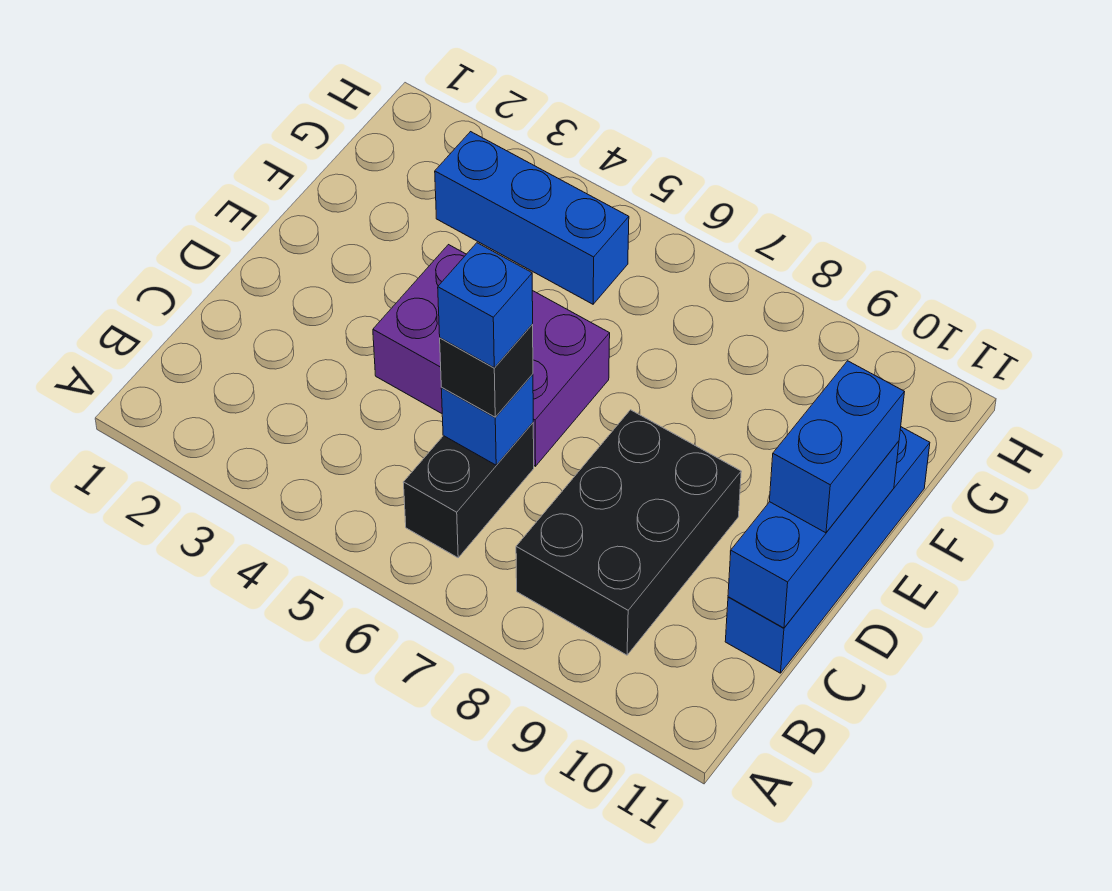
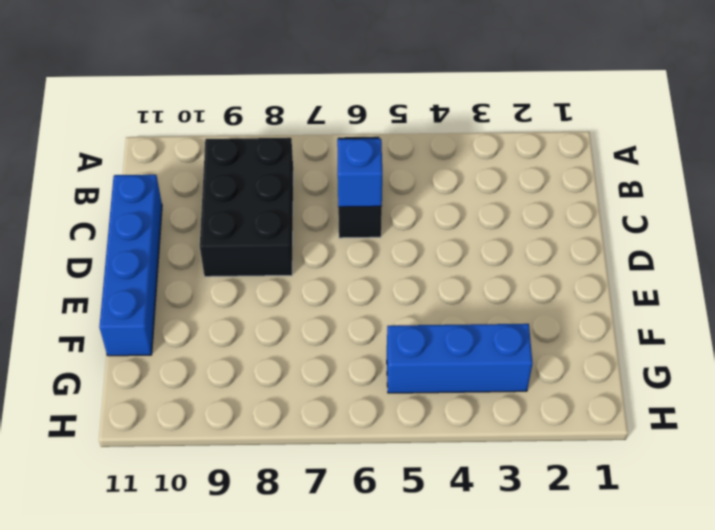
none -> purple 2x3 brick [373,245,610,466]
none -> blue 1x3 brick [728,441,899,628]

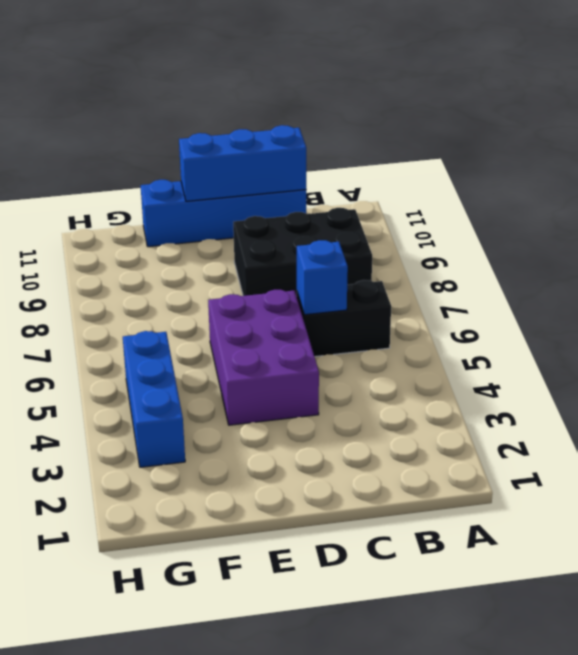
none -> black 1x1 brick [440,324,533,417]
none -> blue 1x2 brick [769,361,904,533]

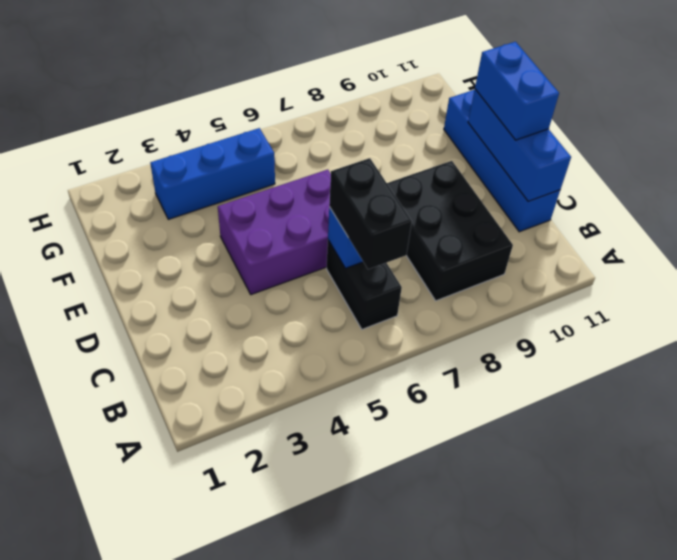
black 1x2 brick [329,158,412,269] -> black 1x1 brick [440,324,533,417]
none -> blue 1x1 brick [438,243,533,368]

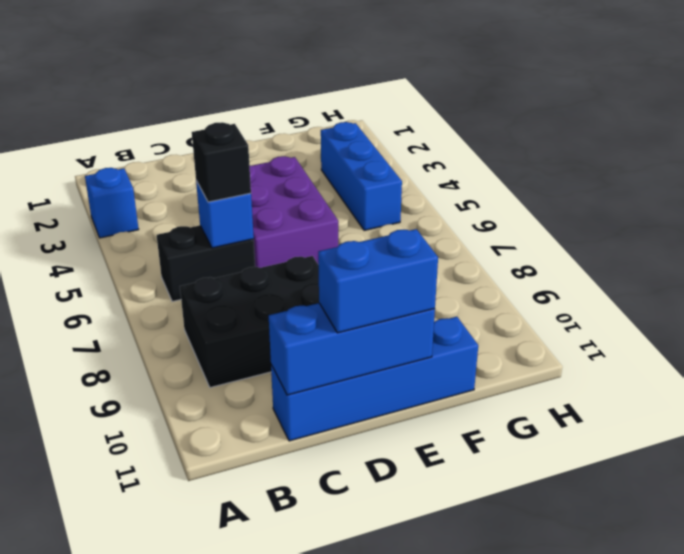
blue 1x1 brick [85,168,139,238] -> blue 1x1 brick moved to [438,243,533,368]

